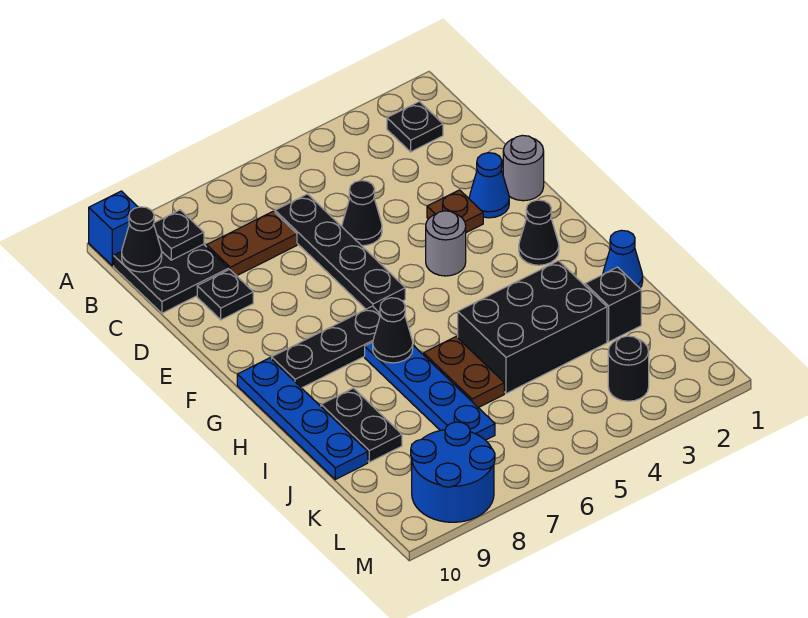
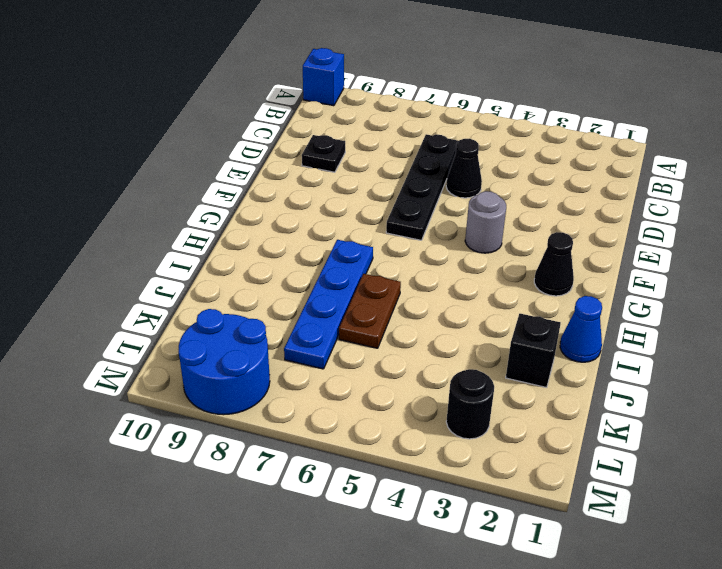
none -> black 1x1 plate [387,102,443,152]
none -> black 2x2 plate [114,244,229,313]
none -> brown 1x2 plate [207,211,297,276]

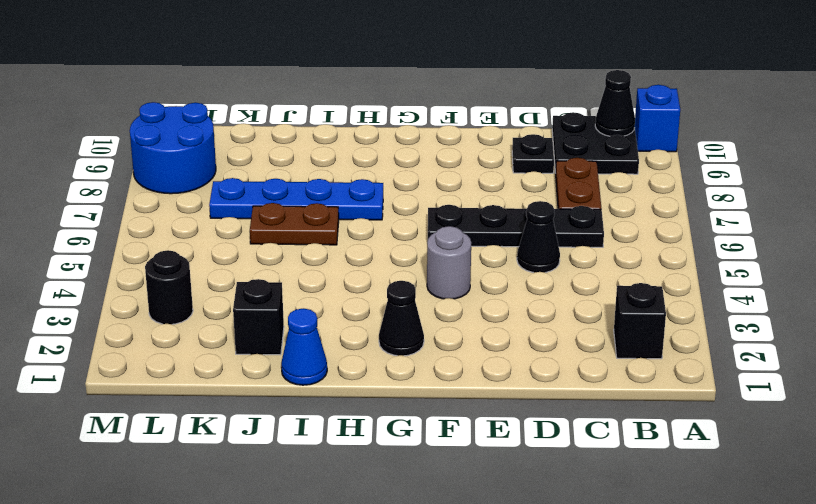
black 1x1 brick [614,283,666,359] -> black 1x1 plate [387,102,443,152]
none -> grey 1x1 round brick [503,135,544,201]
none -> blue 1x1 cone [469,153,509,218]
none -> brown 1x1 plate [427,190,483,233]

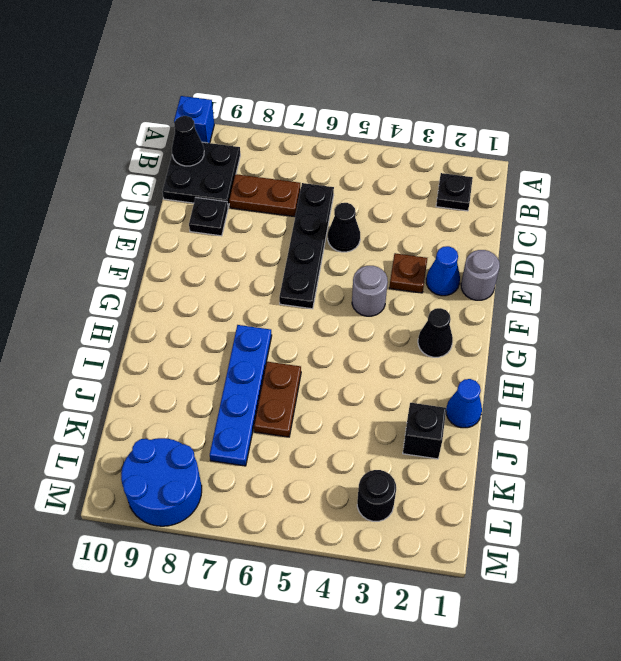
none -> black 1x3 plate [272,306,380,388]
none -> blue 1x4 plate [237,358,368,479]
none -> black 2x3 brick [458,261,607,394]

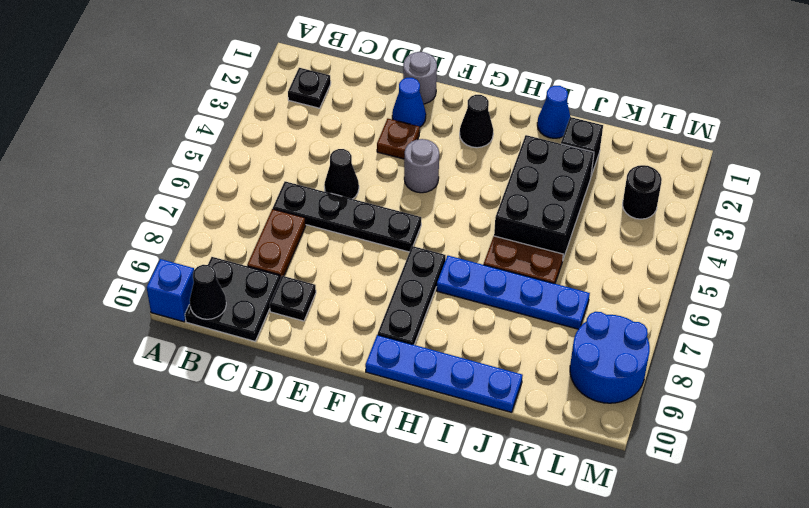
none -> black 1x2 plate [321,388,402,462]
none -> black 1x1 plate [154,210,204,260]
none -> black 1x1 cone [373,298,413,363]

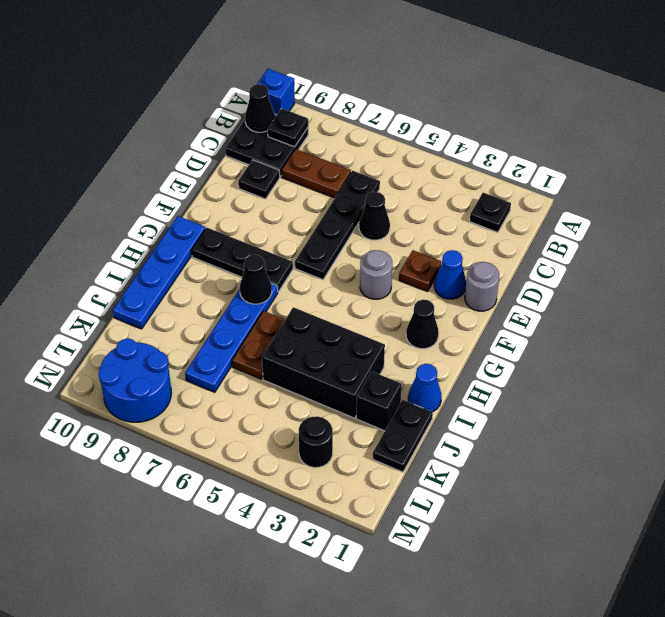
black 1x2 plate [373,400,433,472] -> black 1x2 plate moved to [321,388,402,462]

